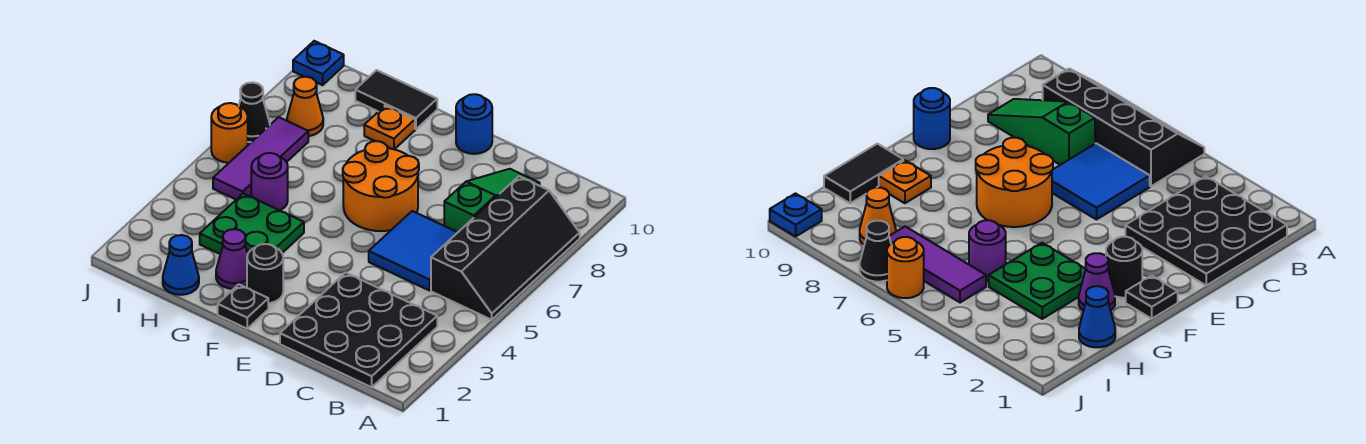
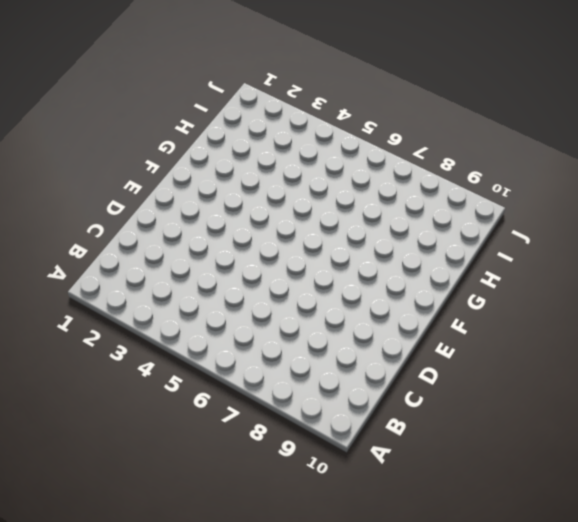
none -> black 2x4 slope [431,176,580,320]
none -> black 3x3 plate [280,273,437,387]
none -> blue 2x2 tile [369,211,458,291]

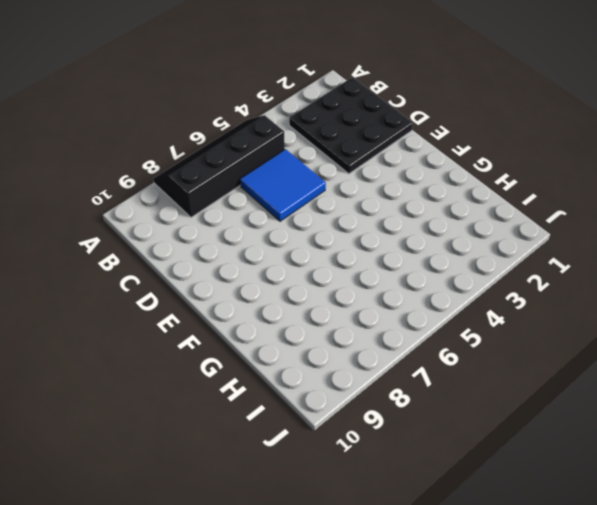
none -> green 1x3 slope [444,169,540,232]
none -> orange 2x2 round brick [343,141,419,231]
none -> blue 1x1 round brick [456,94,492,154]

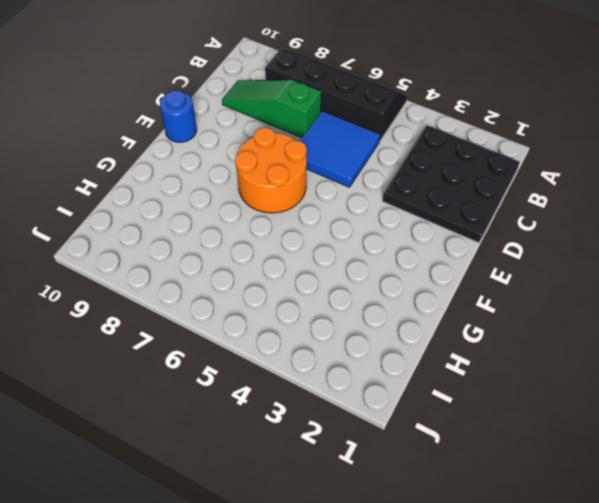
none -> black 1x1 plate [218,284,268,329]
none -> black 1x1 round brick [247,244,283,303]
none -> purple 1x1 cone [216,229,248,289]

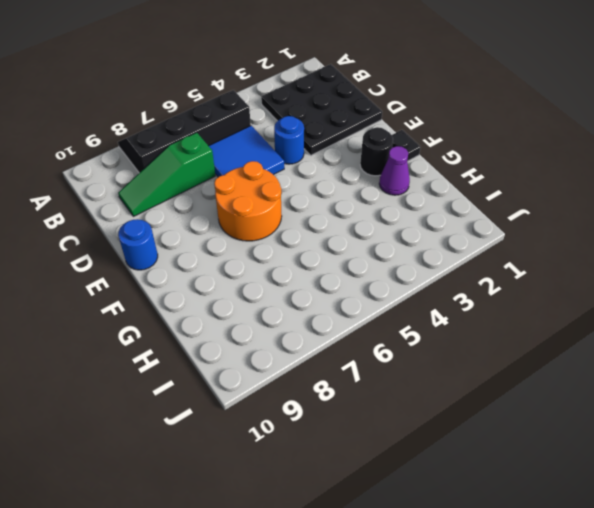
blue 1x1 round brick [274,116,304,164] -> none
none -> green 2x2 plate [200,193,304,254]
none -> orange 1x1 plate [364,105,415,149]
none -> black 1x2 tile [355,70,437,129]

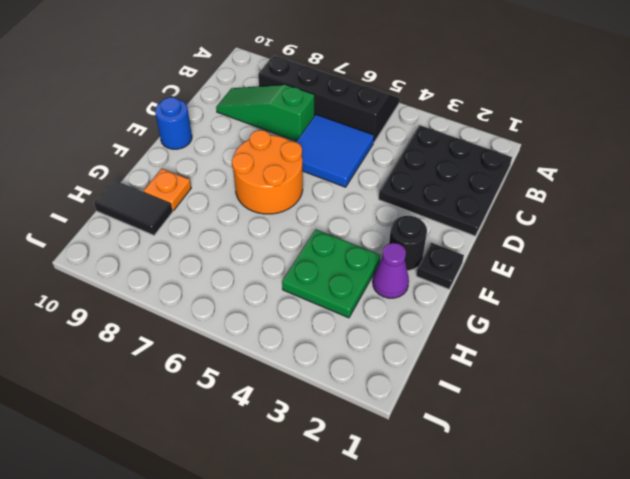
black 1x2 tile [94,180,173,235] -> black 1x2 tile turned to [355,70,437,129]
none -> blue 1x1 cone [163,235,199,295]
none -> purple 1x1 round brick [251,153,288,210]
none -> purple 1x3 tile [213,117,308,199]

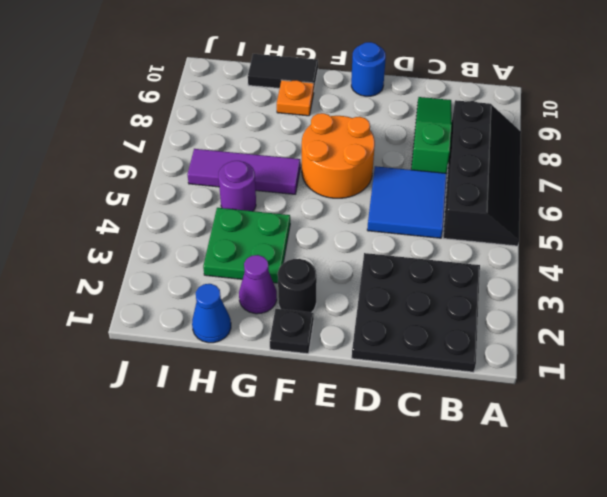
purple 1x3 tile [187,149,300,194] -> purple 1x3 tile turned to [213,117,308,199]
none -> orange 1x1 cone [287,77,323,136]
none -> orange 1x1 round brick [211,103,248,163]
none -> black 1x1 cone [239,83,270,142]

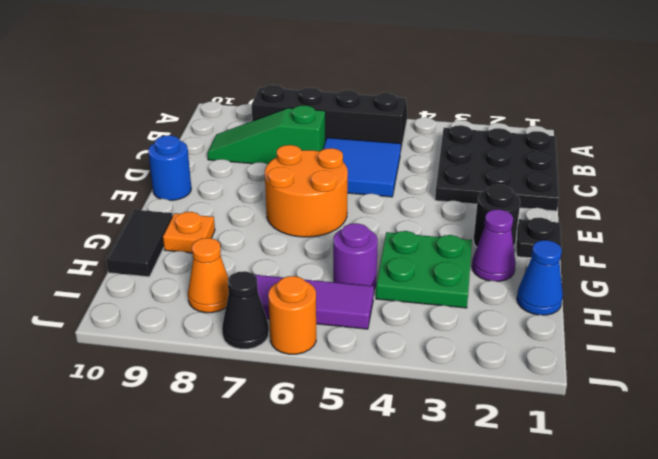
none -> blue 1x1 plate [293,41,344,85]

